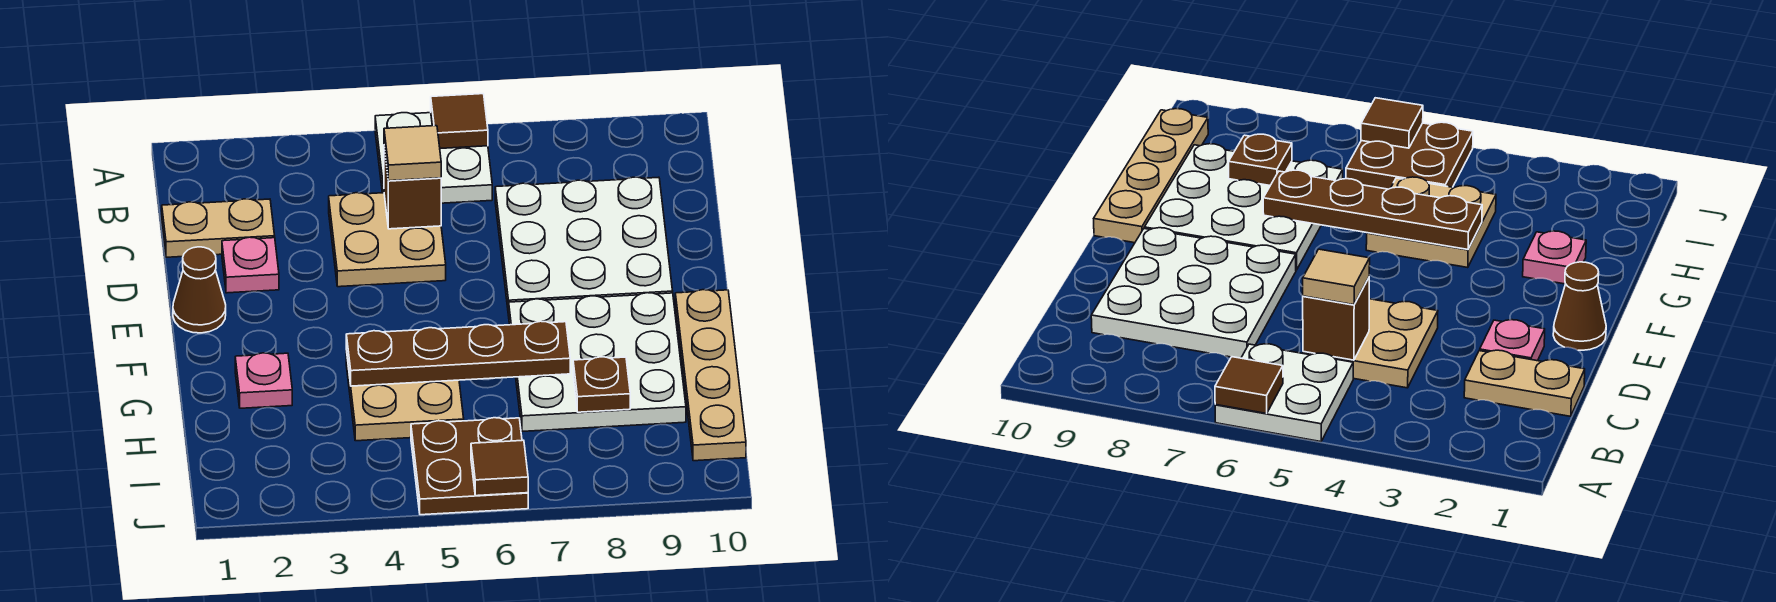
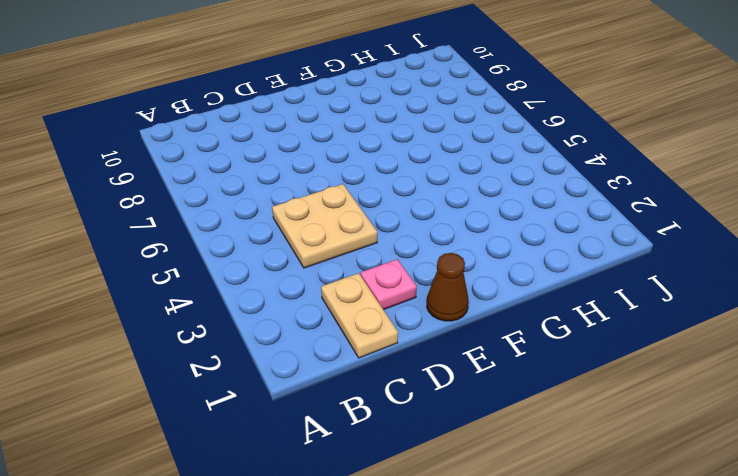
none -> white 2x2 plate [375,113,492,203]
none -> white 3x3 plate [495,177,673,316]
none -> white 3x3 plate [509,293,686,431]

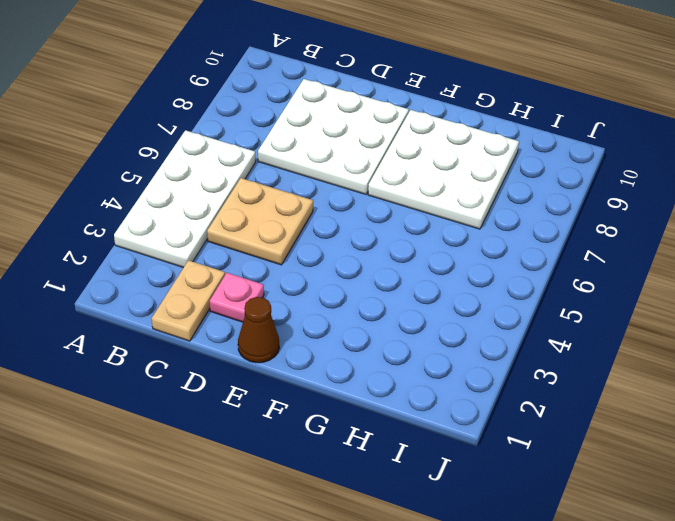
white 2x4 plate [114,130,256,268] -> white 2x2 plate [375,113,492,203]
none -> tan 1x4 plate [675,290,746,461]
none -> pink 1x1 plate [235,353,292,408]
none -> tan 2x2 plate [346,351,464,441]

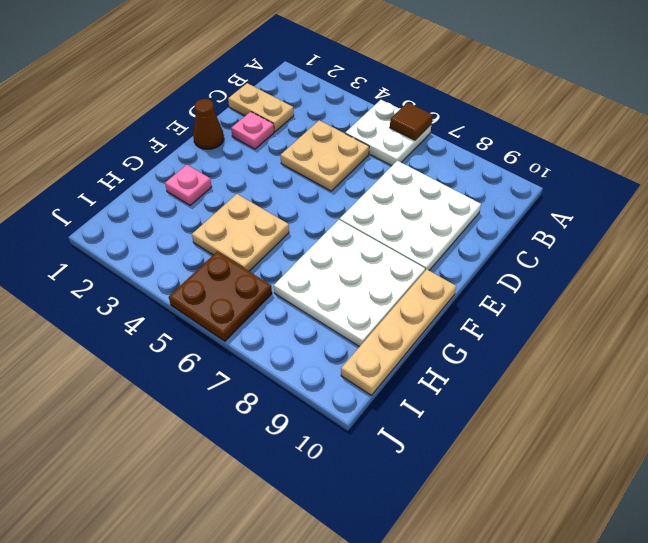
none -> brown 1x1 brick [384,148,441,229]
none -> brown 1x4 plate [346,321,570,386]
none -> brown 1x1 plate [573,357,630,412]

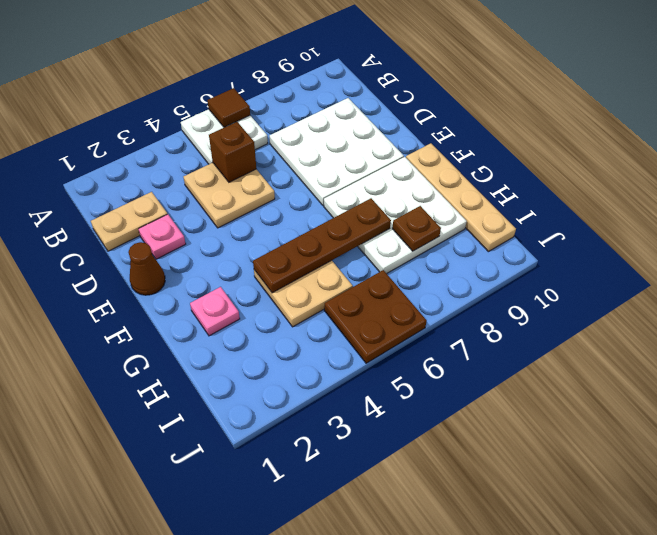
none -> brown 1x1 tile [471,440,528,496]
none -> tan 1x1 tile [384,126,441,181]

